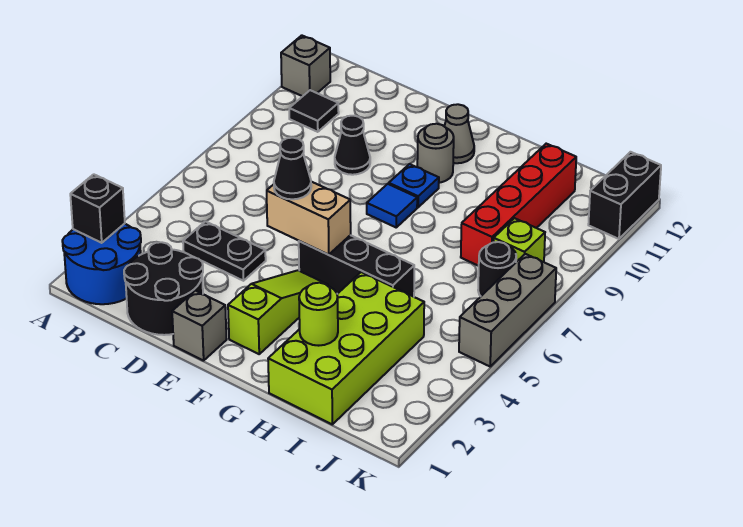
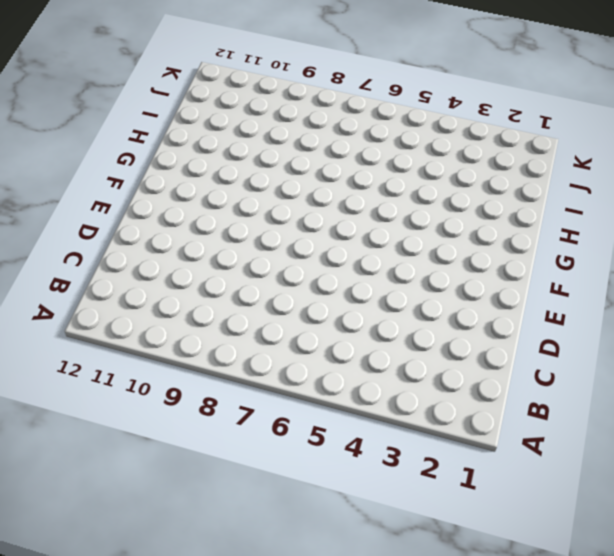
none -> blue 2x2 round brick [62,224,141,304]
none -> grey 1x1 brick [281,35,330,96]
none -> black 1x1 tile [289,90,339,132]

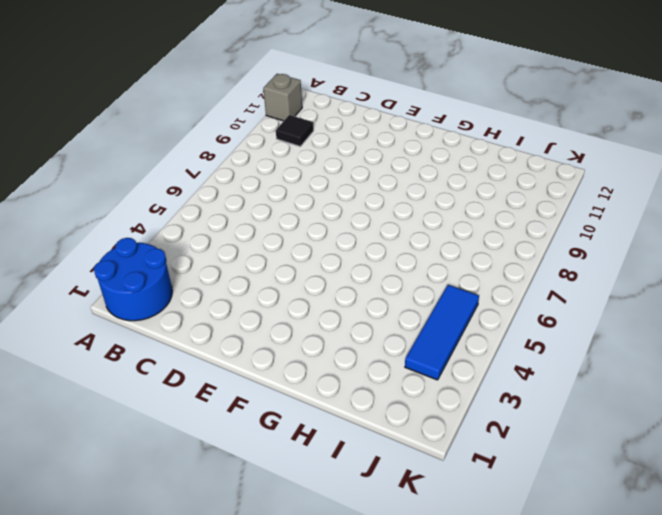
blue 1x3 tile [405,285,479,380] -> none
none -> black 2x2 round brick [124,242,203,335]
none -> black 1x2 plate [183,221,266,281]
none -> black 1x1 cone [335,116,370,175]

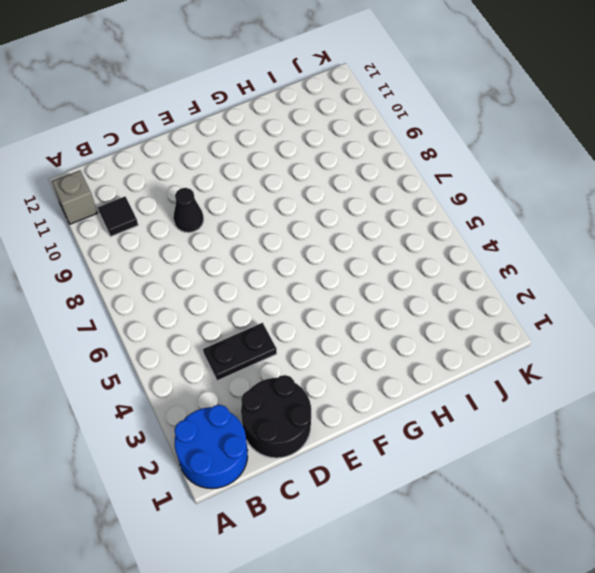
none -> grey 1x1 brick [172,291,227,361]
none -> lime 1x3 slope [228,270,328,354]
none -> black 1x3 brick [299,235,414,297]

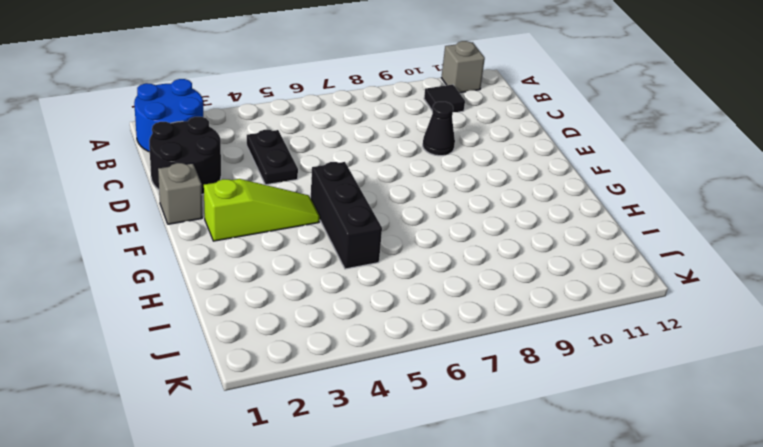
none -> blue 1x1 tile [367,184,417,227]
none -> blue 1x1 plate [389,164,439,207]
none -> grey 1x1 round brick [417,124,454,183]

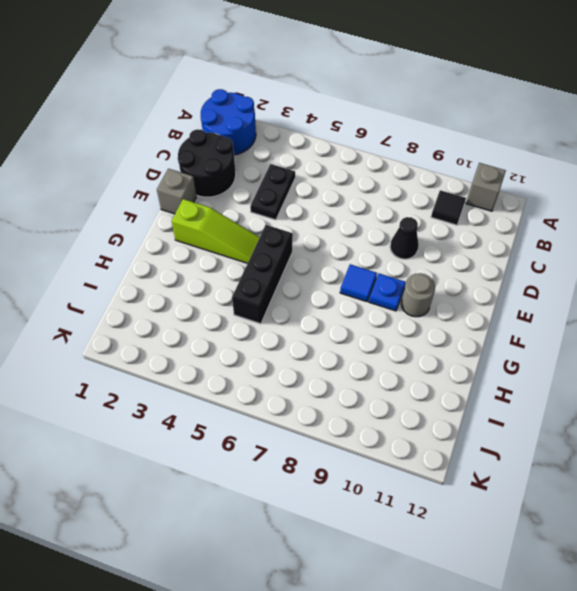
none -> grey 1x1 cone [444,104,474,163]
none -> lime 2x4 brick [268,272,424,424]
none -> red 1x4 brick [461,144,576,266]

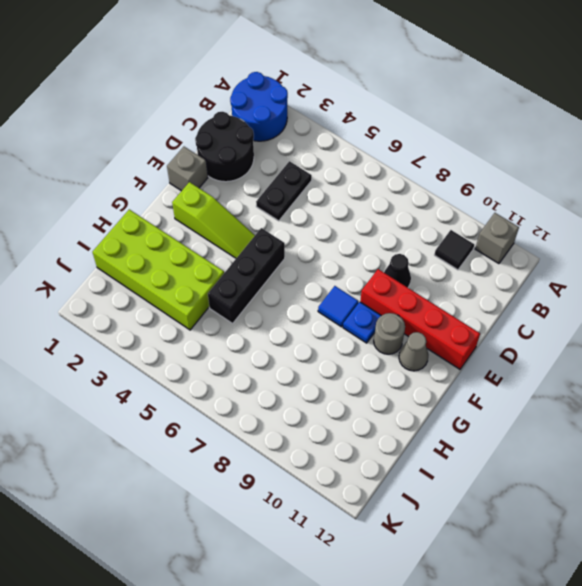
red 1x4 brick [360,269,480,369] -> red 1x4 brick moved to [461,144,576,266]
none -> black 1x1 round brick [478,242,516,296]
none -> lime 1x1 brick [494,218,545,262]
none -> grey 1x3 brick [459,254,556,366]

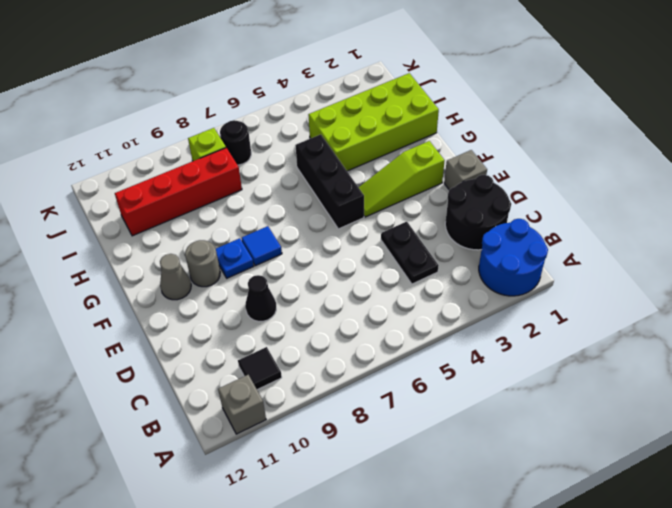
none -> grey 1x3 brick [459,254,556,366]
none -> black 1x2 brick [588,152,661,239]
none -> black 1x1 brick [70,174,125,243]

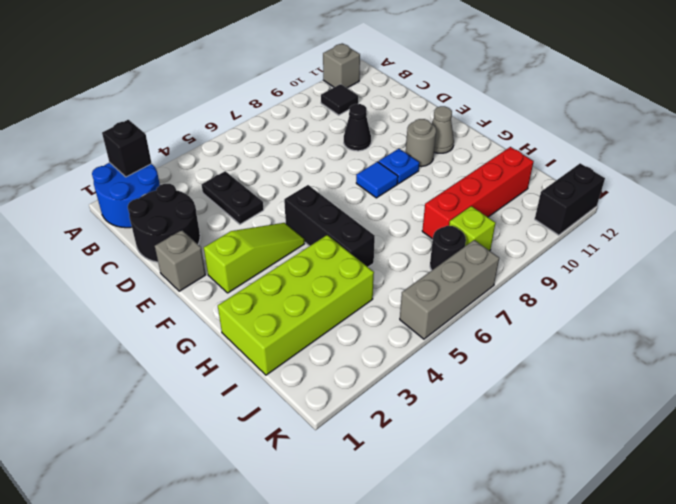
none -> tan 1x2 brick [267,182,351,255]
none -> lime 1x1 round brick [299,283,338,346]
none -> black 1x1 cone [274,138,311,199]

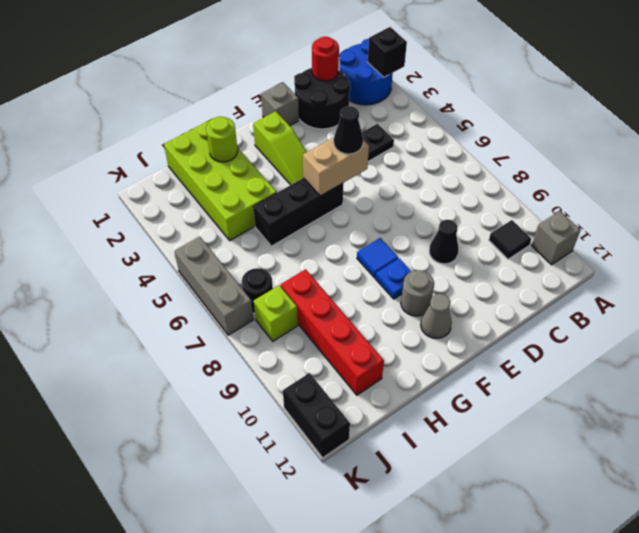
red 1x1 round brick [312,37,339,81] -> none

